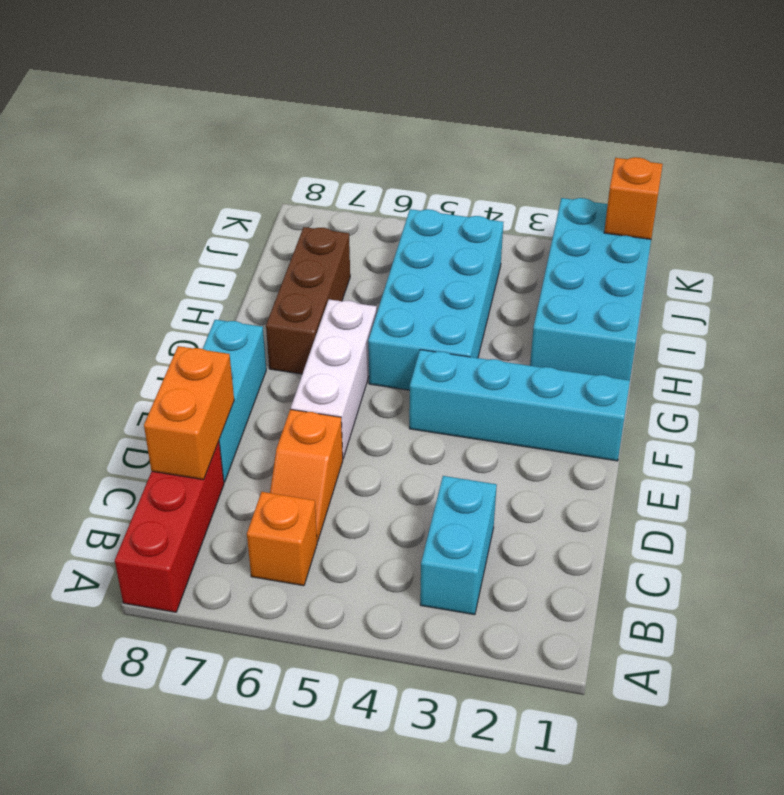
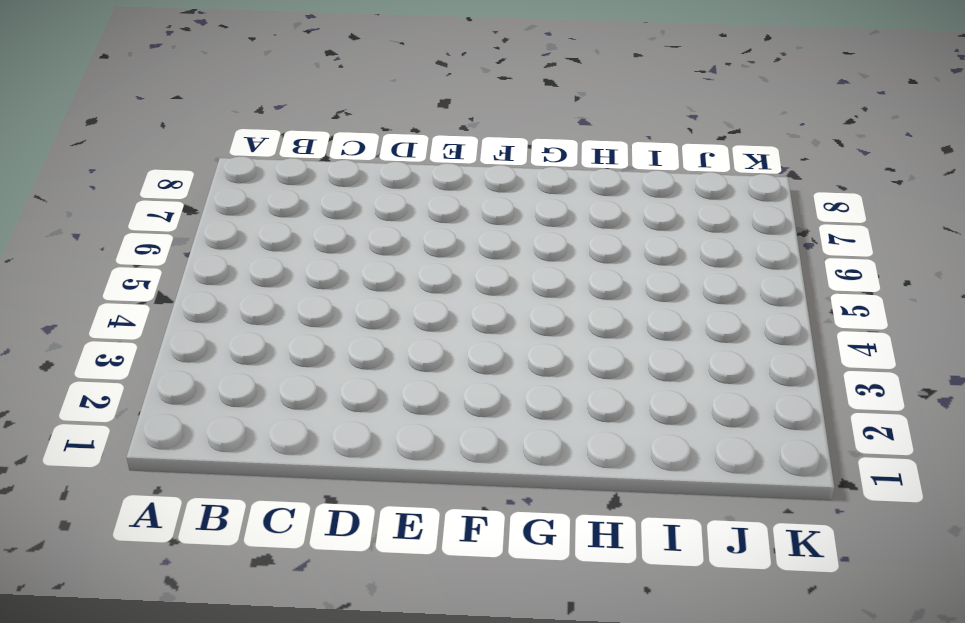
none -> red 1x3 brick [115,442,224,612]
none -> cyan 1x2 brick [420,476,497,615]
none -> orange 1x1 brick [247,492,317,586]

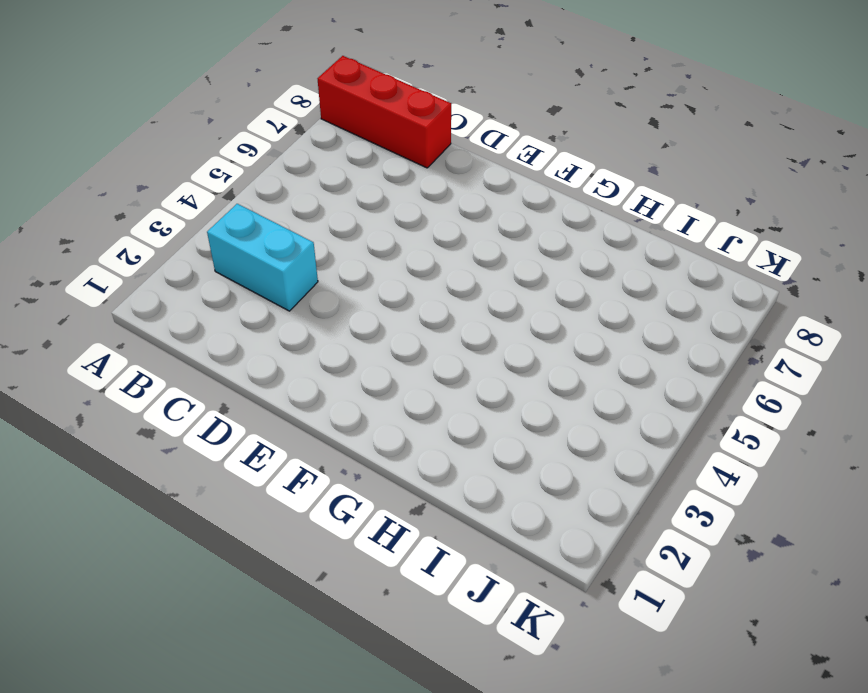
none -> orange 1x1 brick [247,492,317,586]
none -> orange 1x2 slope [270,409,343,541]
none -> cyan 1x3 brick [203,320,266,482]

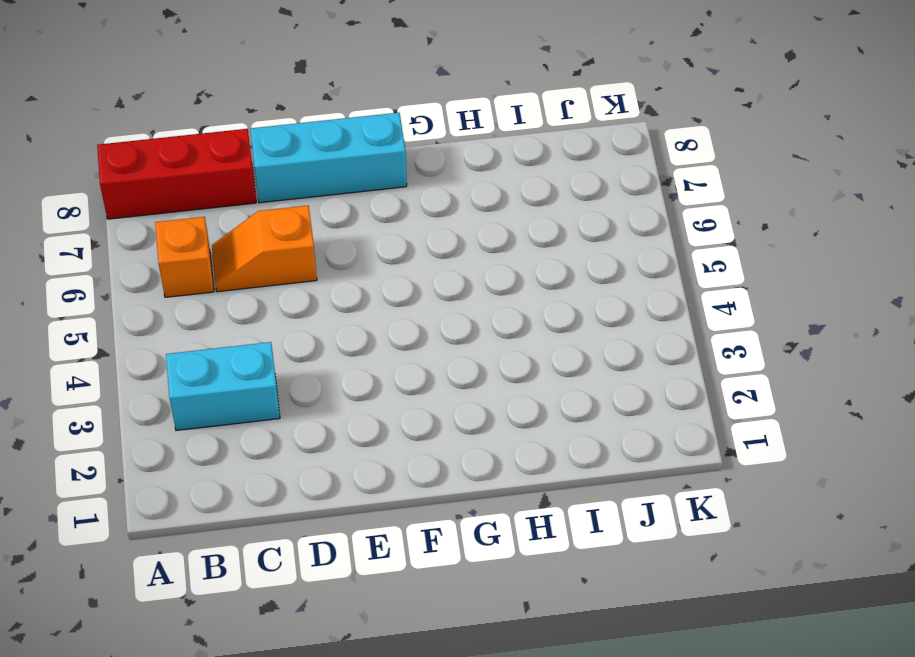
none -> white 1x3 brick [291,299,377,458]
none -> cyan 1x4 brick [409,350,630,461]
none -> cyan 2x4 brick [368,209,504,390]

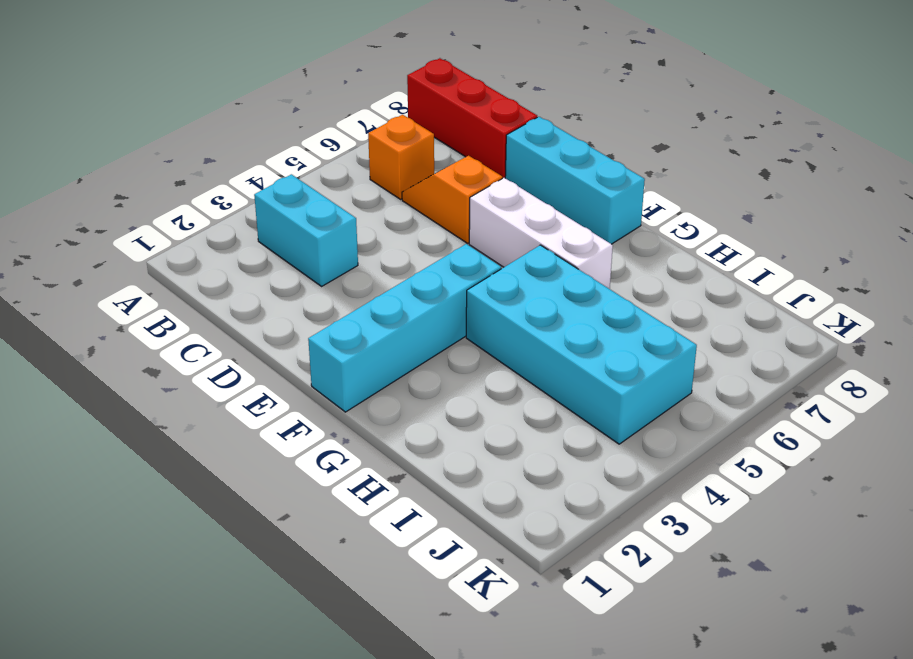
none -> brown 1x3 brick [266,227,350,374]
none -> cyan 2x4 brick [530,198,651,380]
none -> orange 1x2 brick [144,346,234,480]

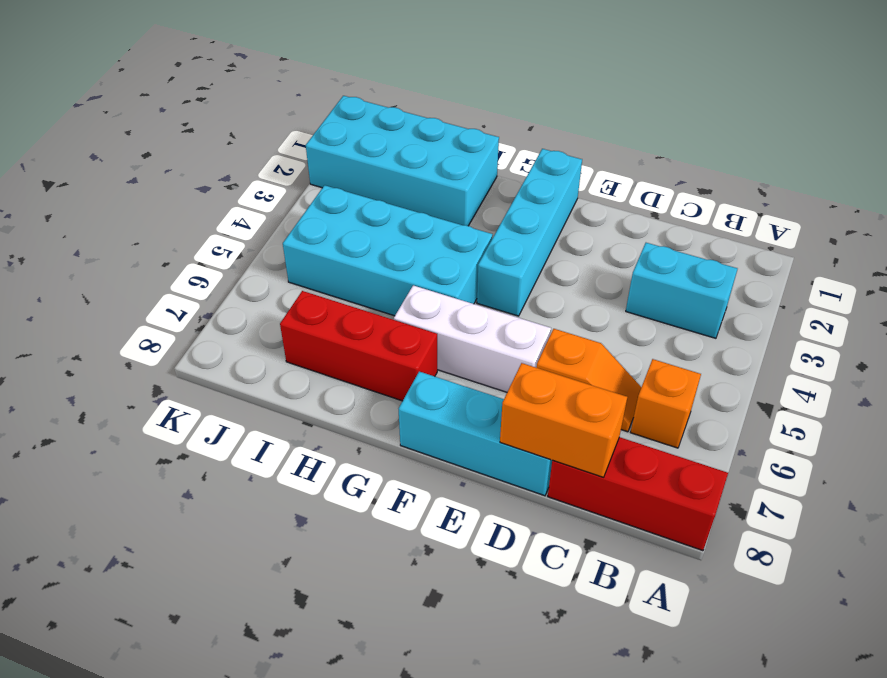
red 1x3 brick [280,291,437,401] -> brown 1x3 brick [266,227,350,374]
none -> orange 1x1 brick [604,157,663,239]

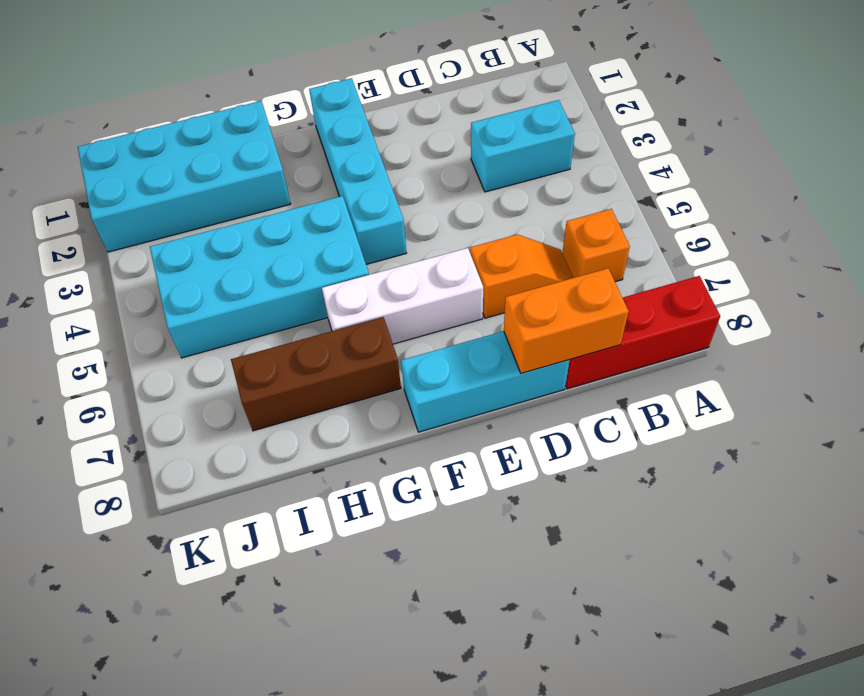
none -> orange 1x1 brick [604,157,663,239]

